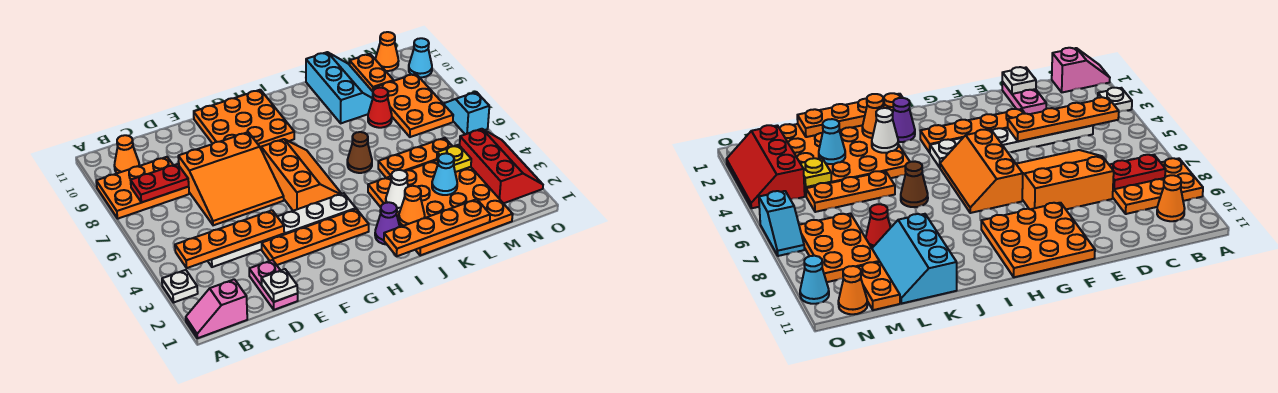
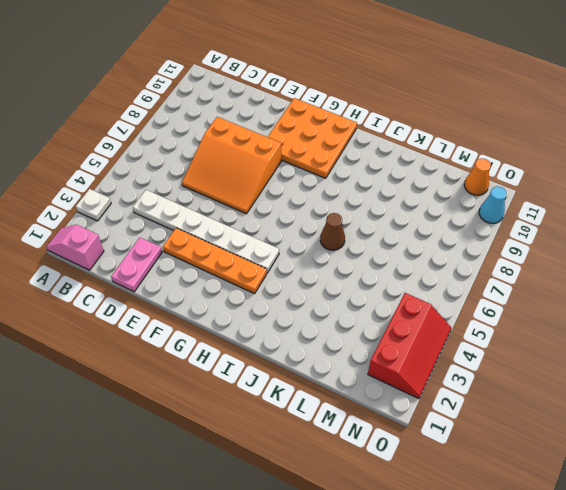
none -> orange 2x3 plate [96,157,189,219]
none -> orange 1x1 cone [114,135,139,173]
none -> orange 2x3 slope [261,139,341,211]
none -> purple 1x1 cone [375,202,400,245]

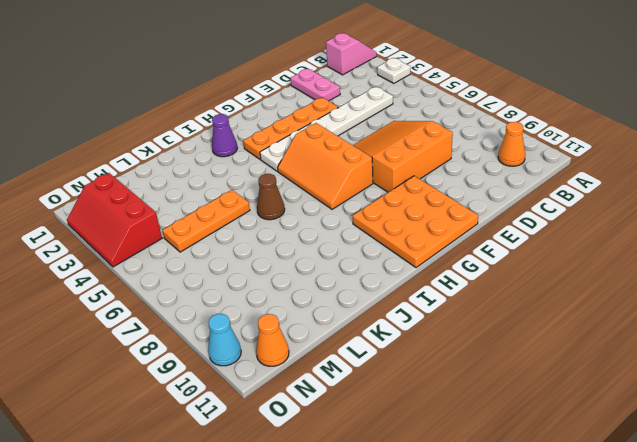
none -> orange 2x3 plate [96,157,189,219]
none -> orange 4x4 plate [368,160,513,256]
none -> cyan 2x3 slope [306,52,373,123]
none -> red 1x1 cone [368,88,392,128]

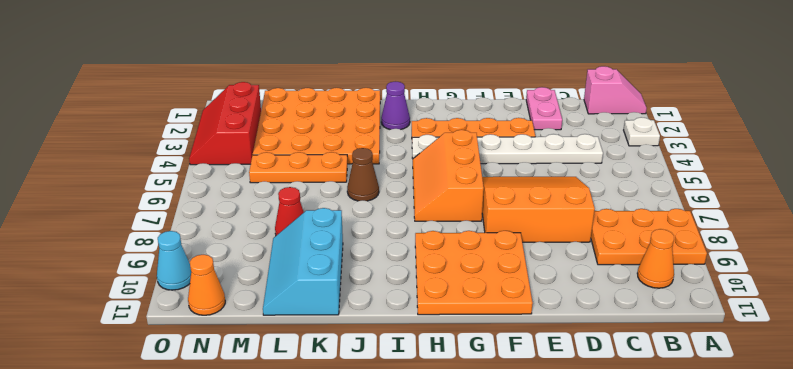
none -> orange 2x3 plate [373,74,453,137]
none -> orange 1x2 plate [350,54,394,91]
none -> cyan 1x2 slope [444,92,489,134]
none -> orange 1x4 plate [175,210,284,268]

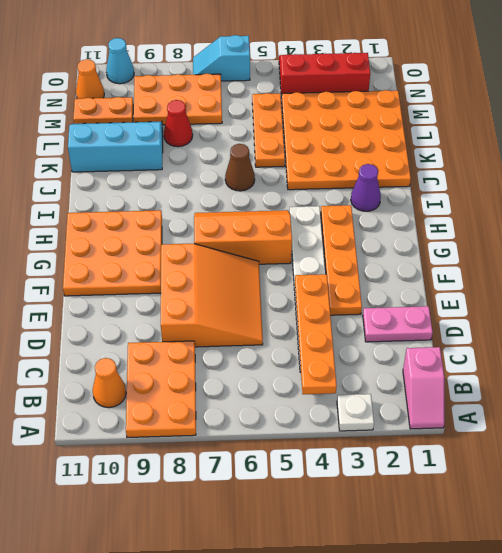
none -> red 1x2 plate [131,164,189,202]
none -> white 1x1 plate [261,269,298,302]
none -> orange 1x4 plate [384,199,490,256]
none -> orange 1x1 cone [399,186,425,226]

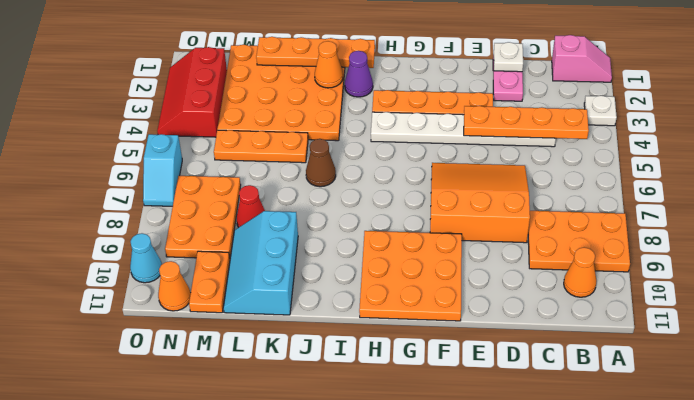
none -> orange 2x3 slope [261,139,341,211]
none -> red 1x2 plate [131,164,189,202]
none -> white 1x1 cone [386,170,408,212]
none -> cyan 1x1 cone [432,153,457,195]

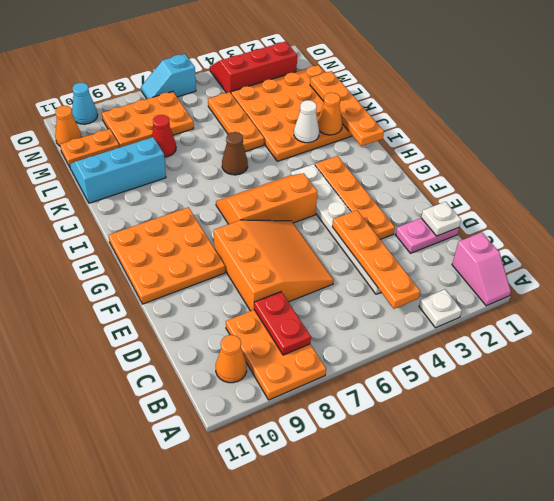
none -> purple 1x1 cone [375,202,400,245]
none -> cyan 1x1 cone [432,153,457,195]
none -> yellow 1x1 plate [437,145,471,172]

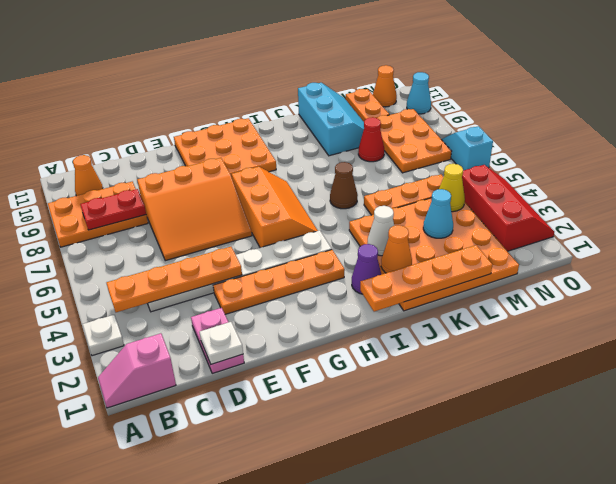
yellow 1x1 cone [439,164,465,212] -> yellow 1x1 plate [437,145,471,172]

